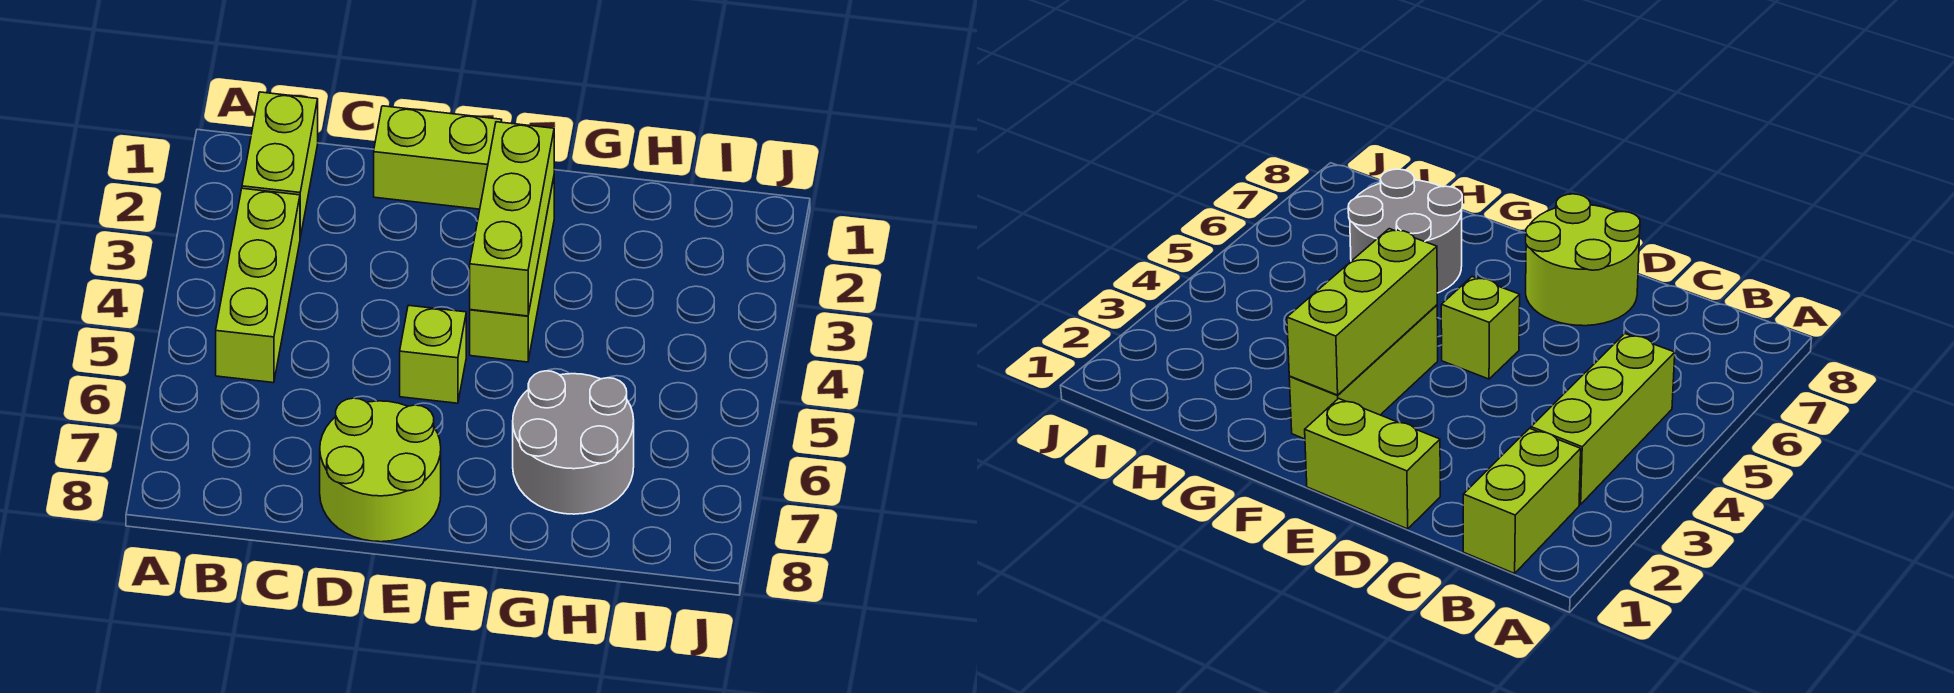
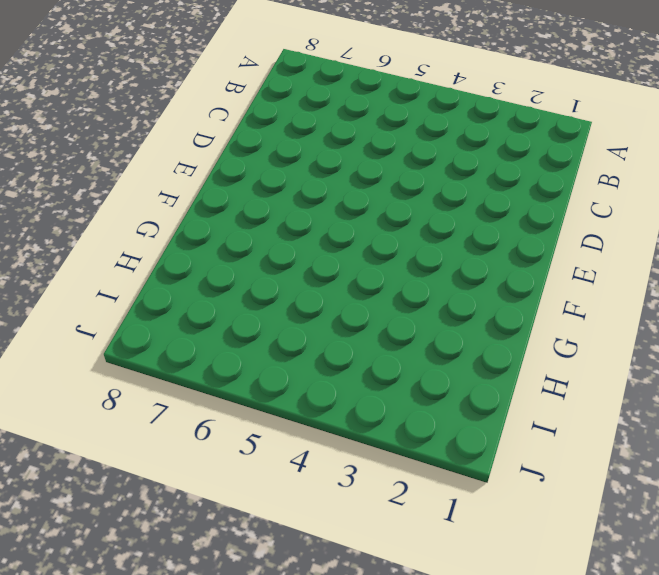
none -> lime 1x2 brick [242,92,318,237]
none -> lime 1x3 brick [216,188,300,383]

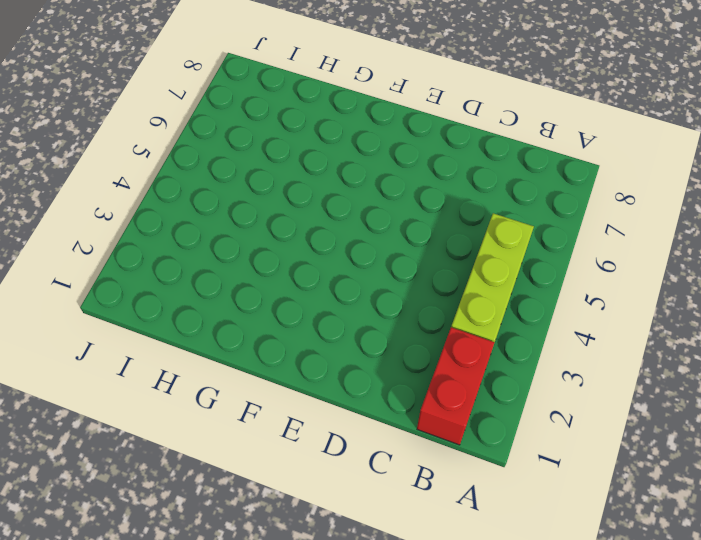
red 1x2 brick [417,327,495,445] -> lime 1x2 brick [242,92,318,237]
none -> lime 1x2 brick [374,106,502,209]
none -> lime 2x2 round brick [320,398,441,542]

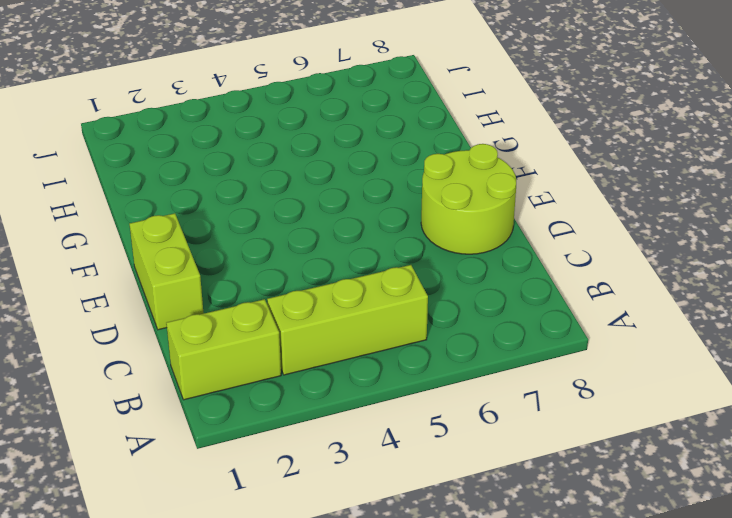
none -> lime 1x1 brick [400,305,466,403]
none -> lime 1x3 brick [470,178,554,362]

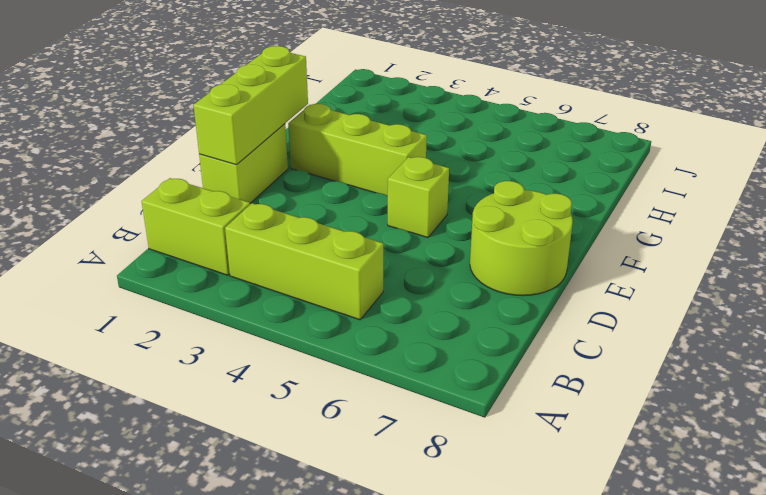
lime 1x3 brick [194,46,308,165] -> lime 1x3 brick turned to [470,122,554,316]
none -> grey 2x2 round brick [513,371,634,514]

